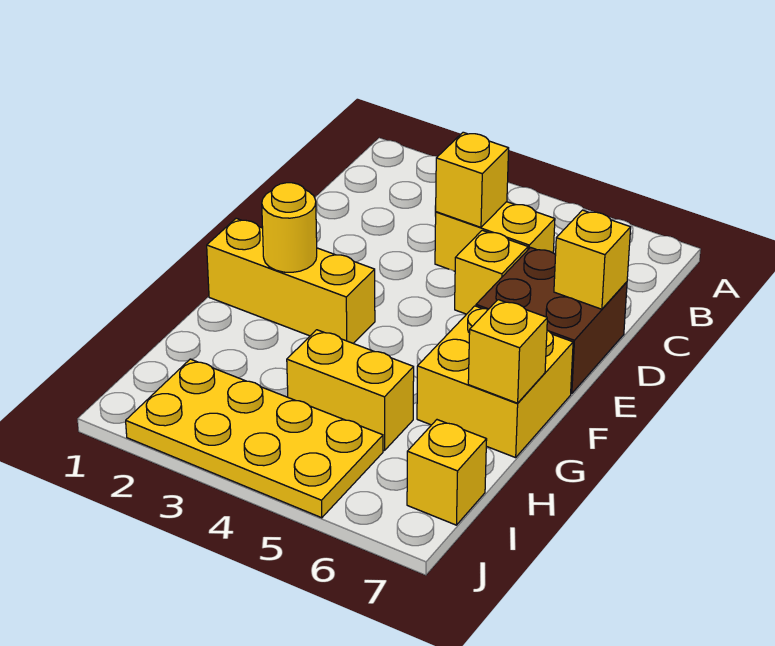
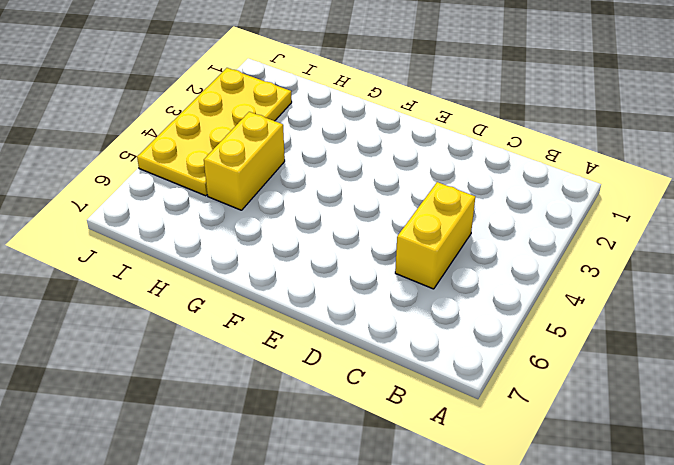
none -> yellow 1x1 brick [455,230,528,314]
none -> brown 2x2 brick [476,248,627,394]
none -> yellow 1x3 brick [207,218,375,343]

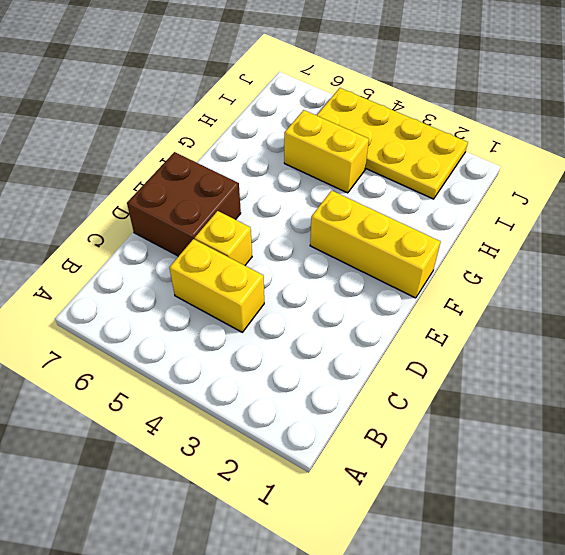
none -> yellow 2x2 brick [417,306,573,458]
none -> yellow 1x1 brick [407,420,487,525]
none -> yellow 1x1 brick [436,132,509,227]

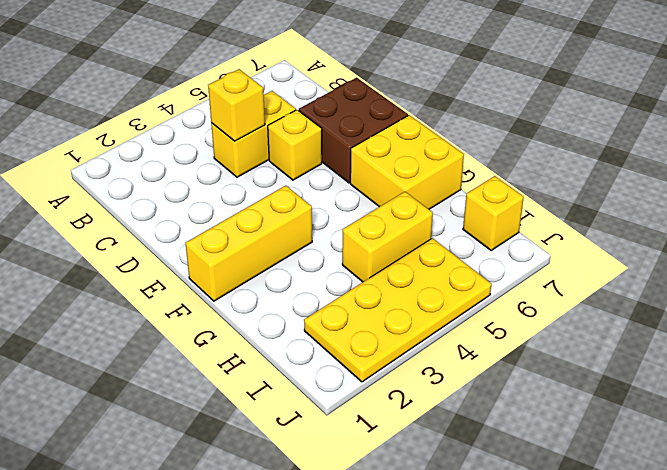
none -> yellow 1x1 brick [554,210,631,309]
none -> yellow 1x1 round brick [262,183,317,272]
none -> yellow 1x1 brick [468,300,547,403]

